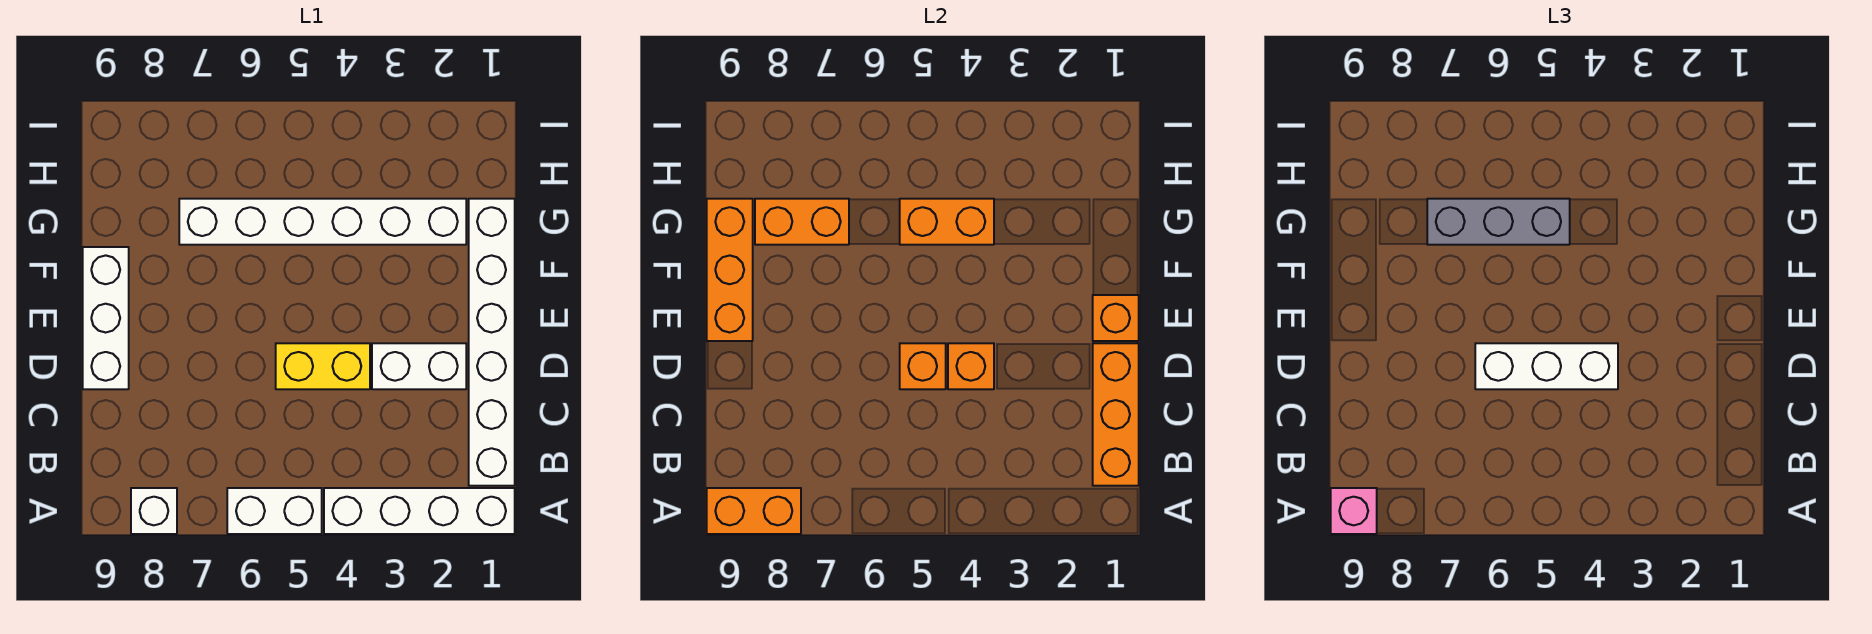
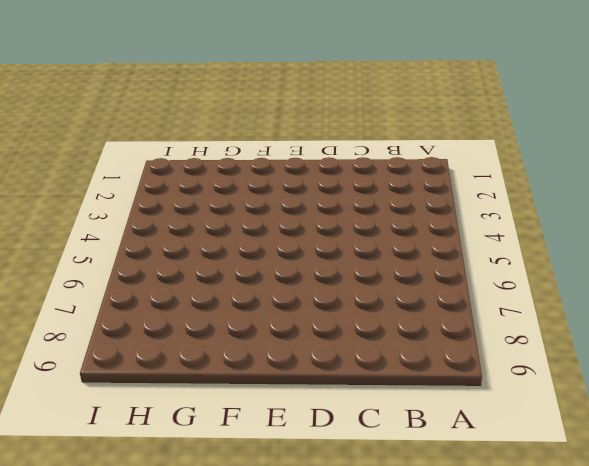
none -> white 1x4 brick [324,488,515,534]
none -> white 1x2 brick [227,488,322,534]
none -> white 1x1 brick [131,488,177,534]

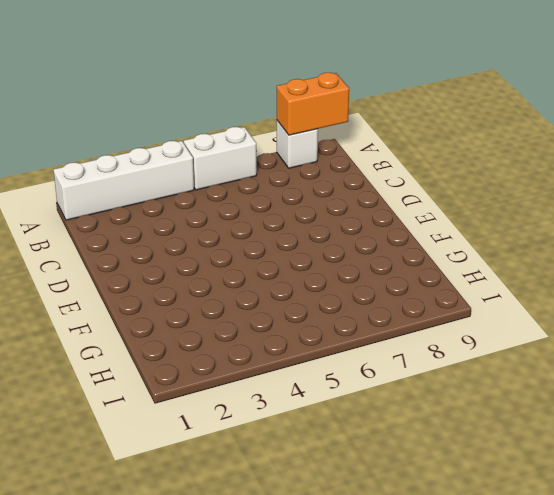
none -> white 1x6 brick [469,199,515,486]
none -> white 1x2 brick [372,343,466,389]
none -> yellow 1x2 brick [276,343,370,389]

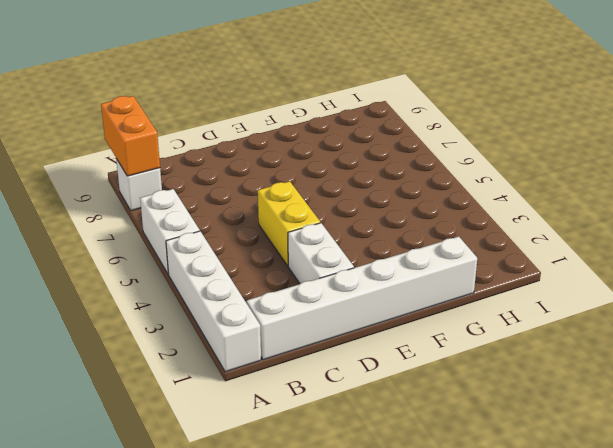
none -> white 1x3 brick [83,247,129,389]
none -> white 1x6 brick [179,199,466,245]
none -> orange 1x3 brick [1093,343,1139,486]

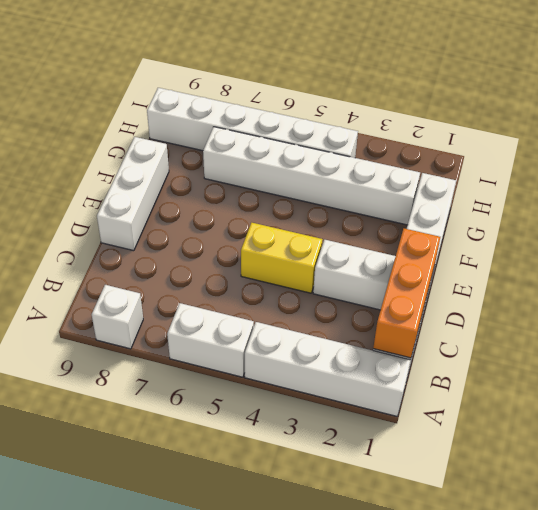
white 1x6 brick [147,88,358,158] -> none
none -> orange 1x2 brick [707,488,801,534]
none -> orange 1x1 brick [948,343,994,389]
none -> orange 1x1 brick [900,343,946,389]

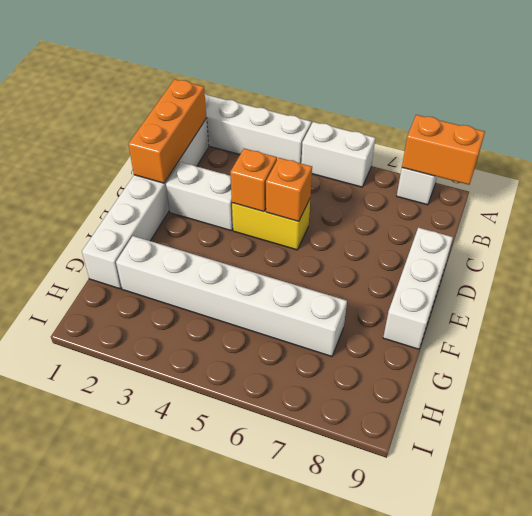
none -> orange 1x1 brick [1093,295,1139,341]
none -> orange 1x3 brick [707,199,753,341]
none -> orange 1x2 brick [900,199,994,245]

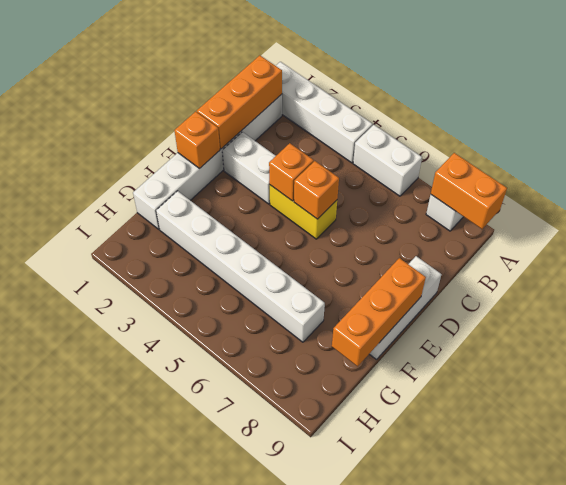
none -> orange 1x2 brick [900,199,994,245]
none -> orange 1x2 brick [755,199,849,245]
none -> pink 1x1 brick [1331,488,1377,534]

